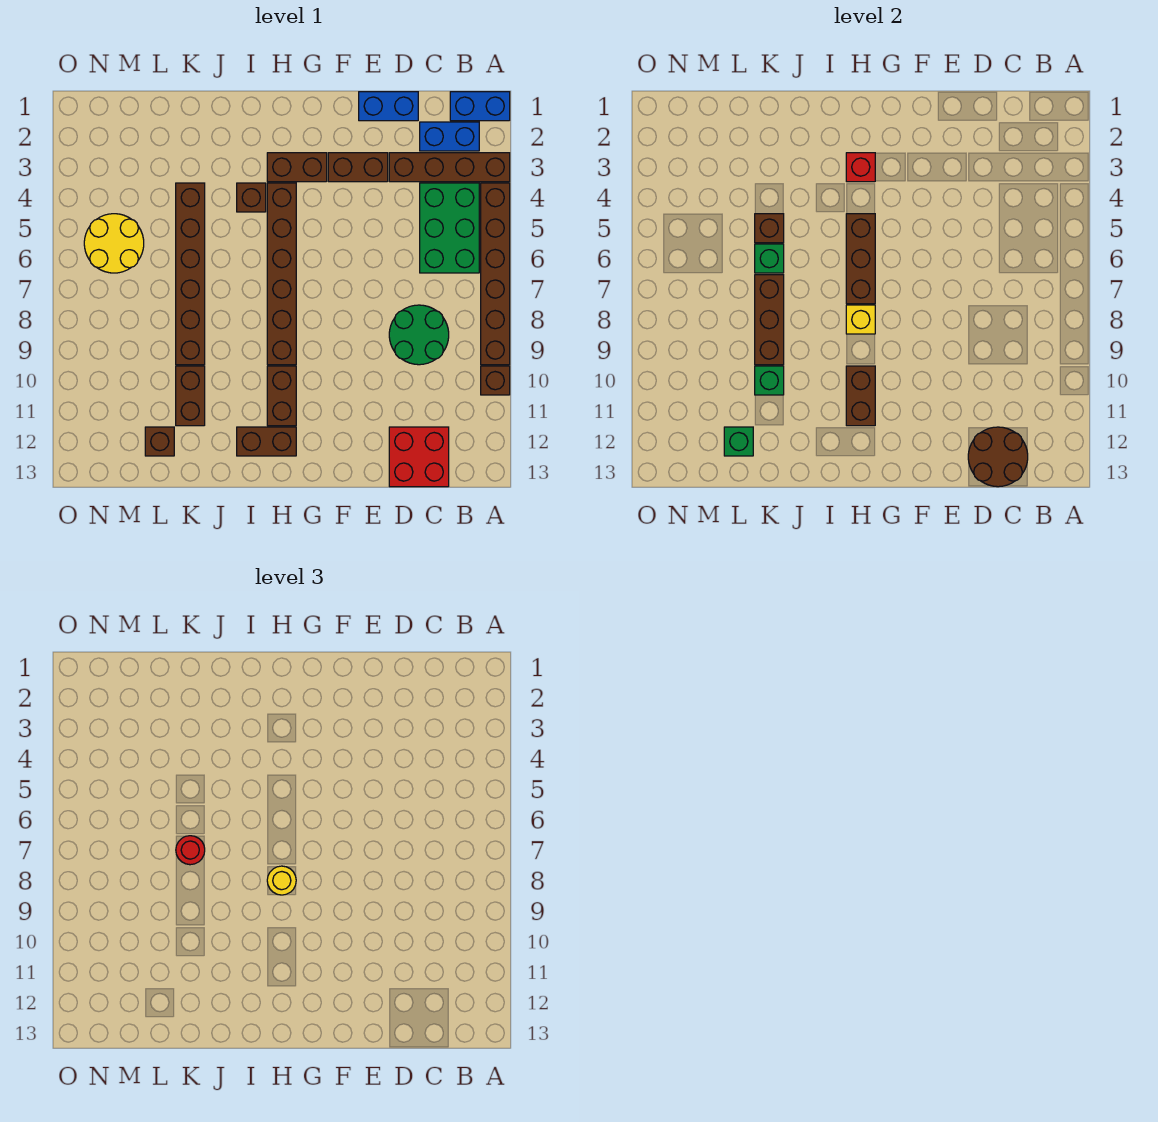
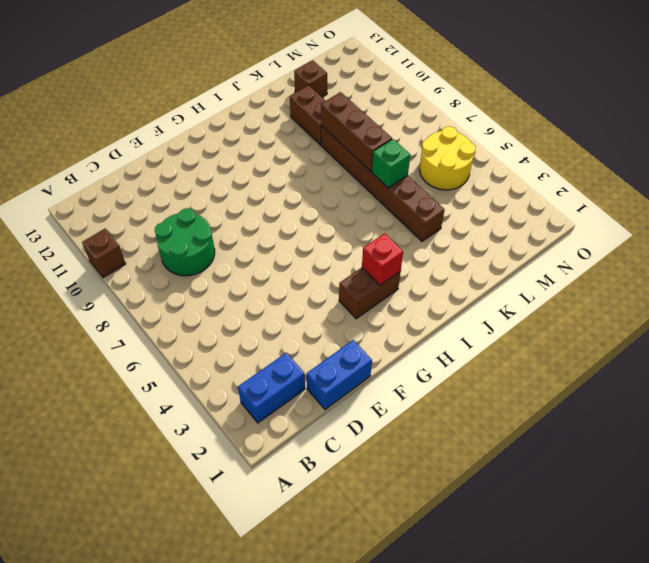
none -> blue 1x2 brick [450,92,510,121]
none -> brown 1x4 brick [389,153,510,182]
none -> brown 1x6 brick [481,183,510,365]
none -> green 2x3 brick [420,183,479,273]

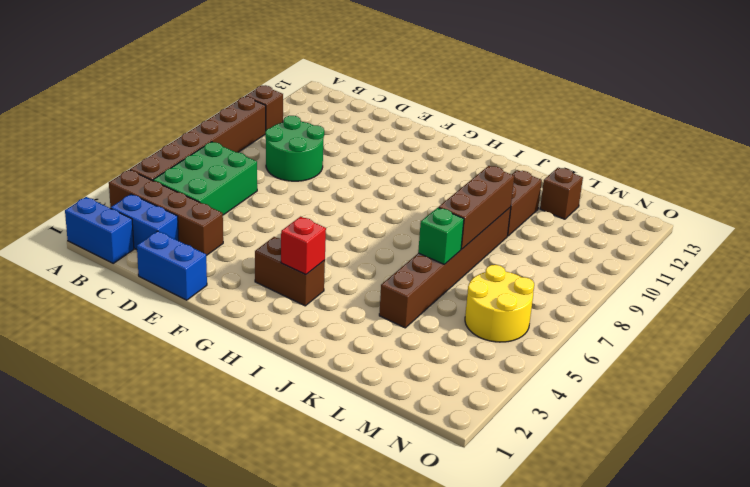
none -> red 2x2 brick [389,427,449,487]
none -> brown 1x2 brick [328,153,388,182]
none -> brown 1x6 brick [267,183,296,365]
none -> brown 1x2 brick [267,366,296,426]

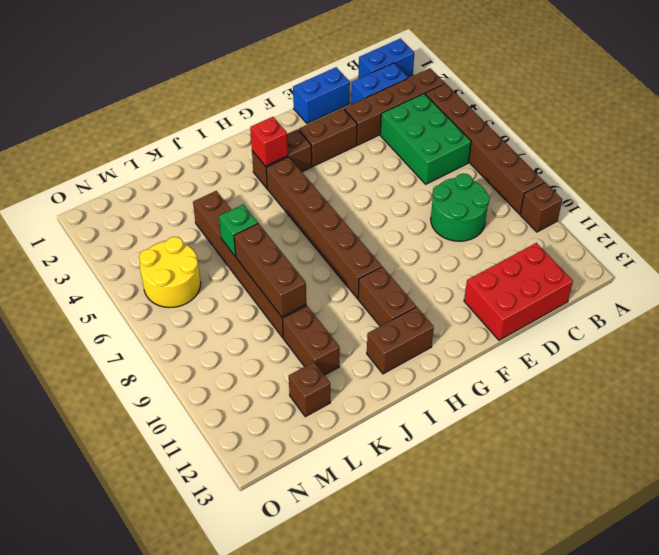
red 2x3 brick [464,243,573,340] -> red 2x2 brick [389,427,449,487]
none -> brown 1x1 brick [237,183,266,212]
none -> brown 2x2 round brick [968,427,1028,487]
none -> brown 1x3 brick [846,214,875,304]
none -> yellow 1x1 brick [846,305,875,334]

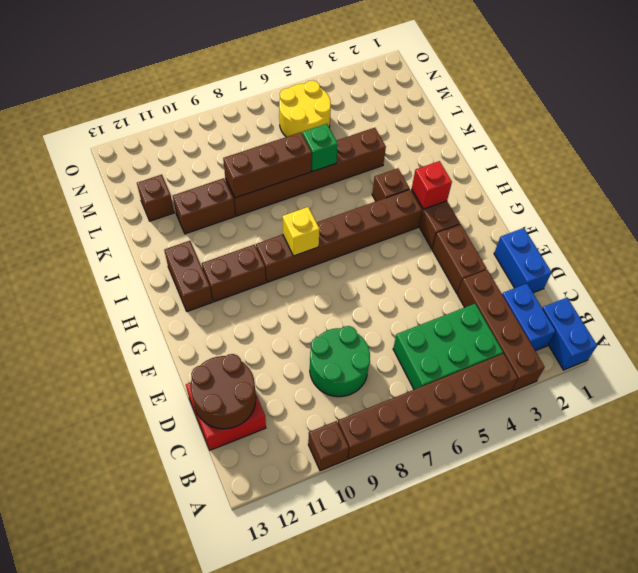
none -> brown 1x3 brick [846,214,875,304]
none -> brown 1x2 brick [846,366,875,426]
none -> brown 1x1 brick [755,214,784,243]
none -> green 1x1 brick [755,366,784,395]

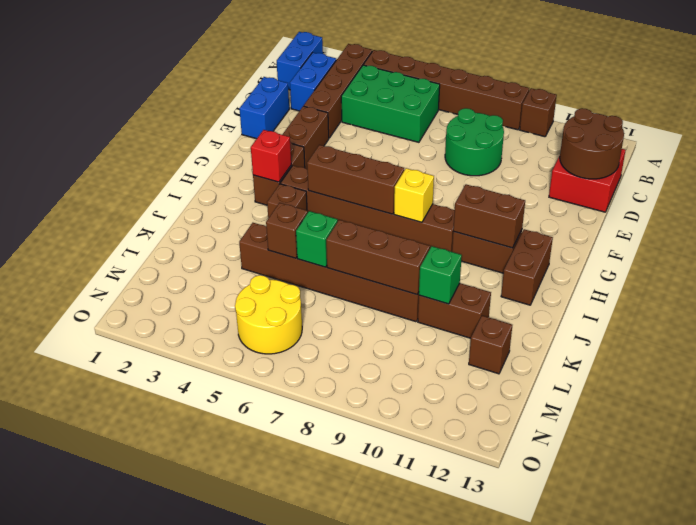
none -> green 1x1 brick [724,427,753,456]
none -> yellow 1x1 round brick [267,866,296,895]
none -> red 1x1 round brick [176,836,205,865]

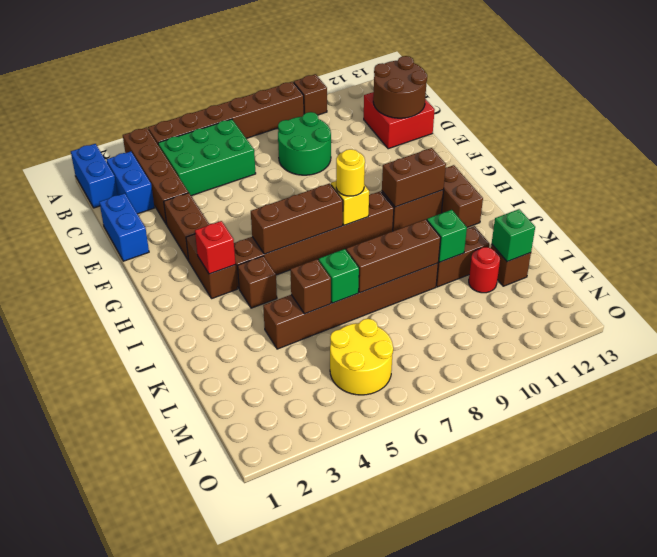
red 1x1 round brick [469,247,500,293] -> red 1x1 round brick moved to [176,836,205,865]

